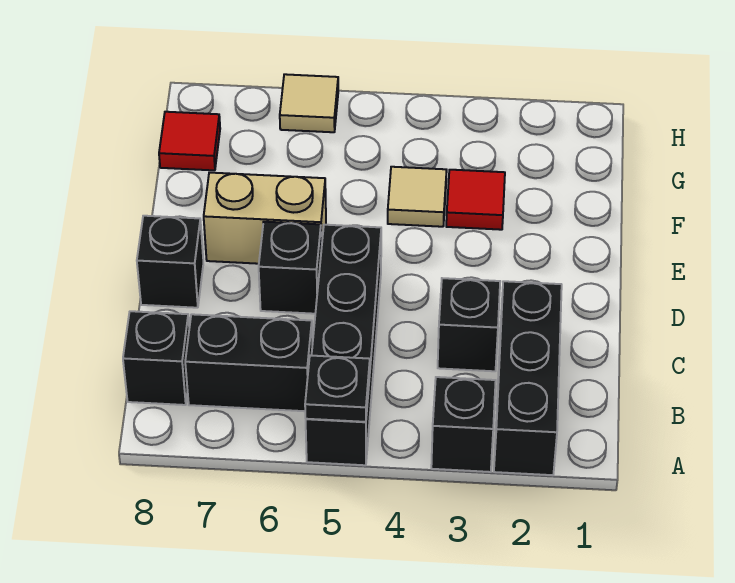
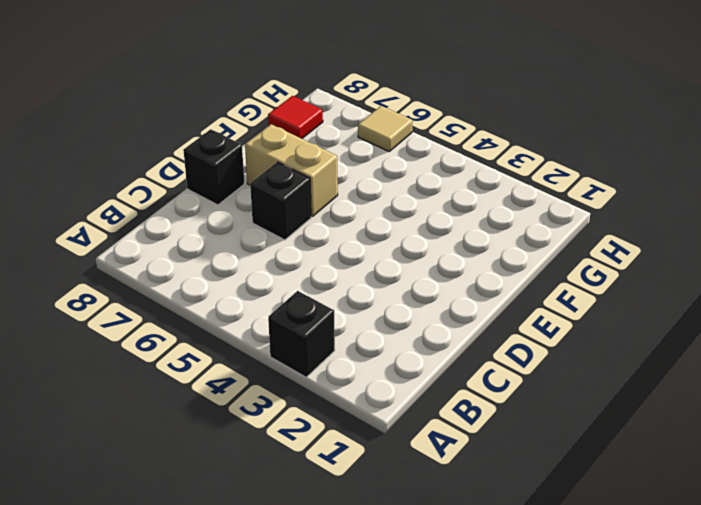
none -> black 1x3 brick [494,281,562,475]
none -> black 1x4 brick [306,225,381,465]
none -> black 1x2 brick [185,314,312,411]

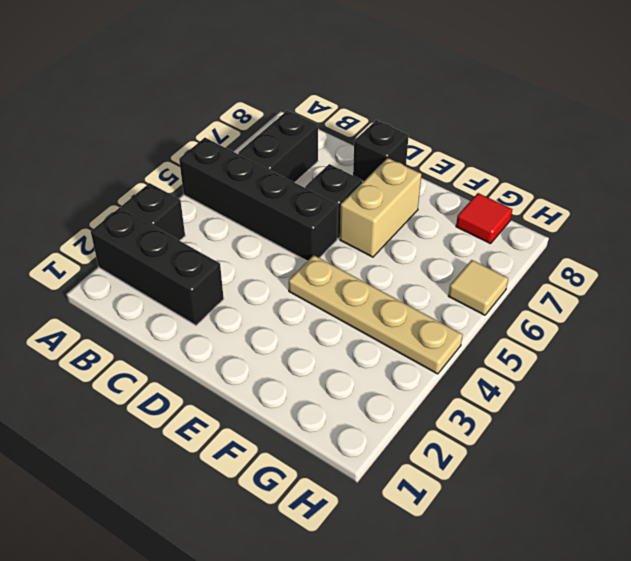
tan 1x4 plate [289,255,463,374] -> tan 1x1 tile [388,167,447,227]
none -> black 1x1 brick [123,311,189,405]
none -> black 1x1 brick [438,278,500,371]
none -> red 1x1 tile [446,170,505,230]

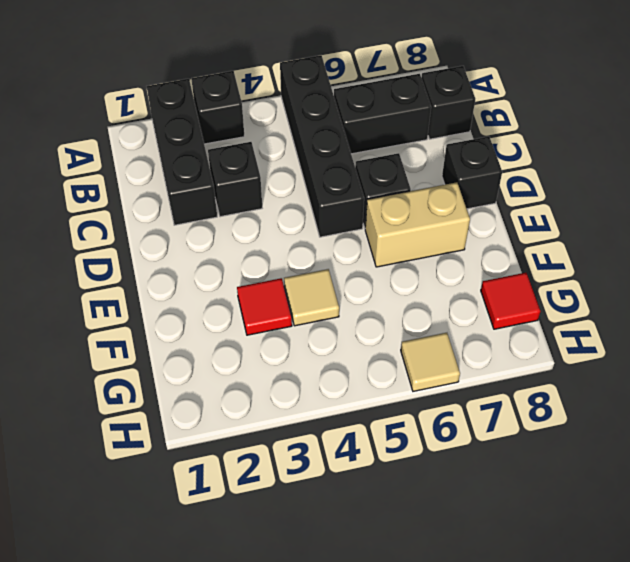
none -> black 1x1 plate [305,356,370,422]

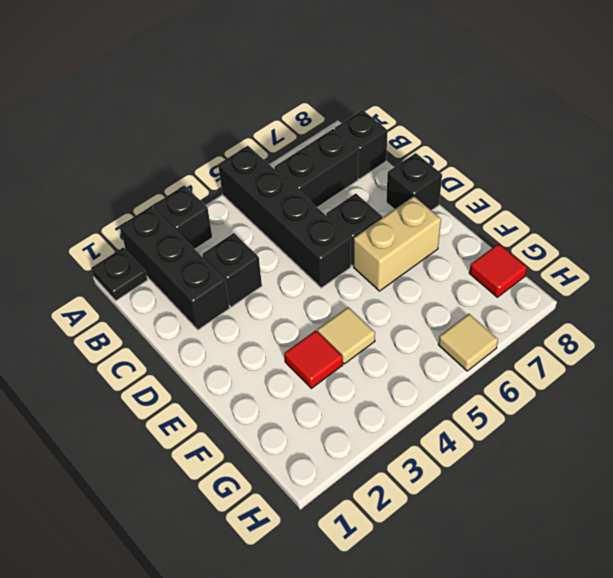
black 1x1 plate [91,248,148,301] -> black 1x1 plate moved to [305,356,370,422]

